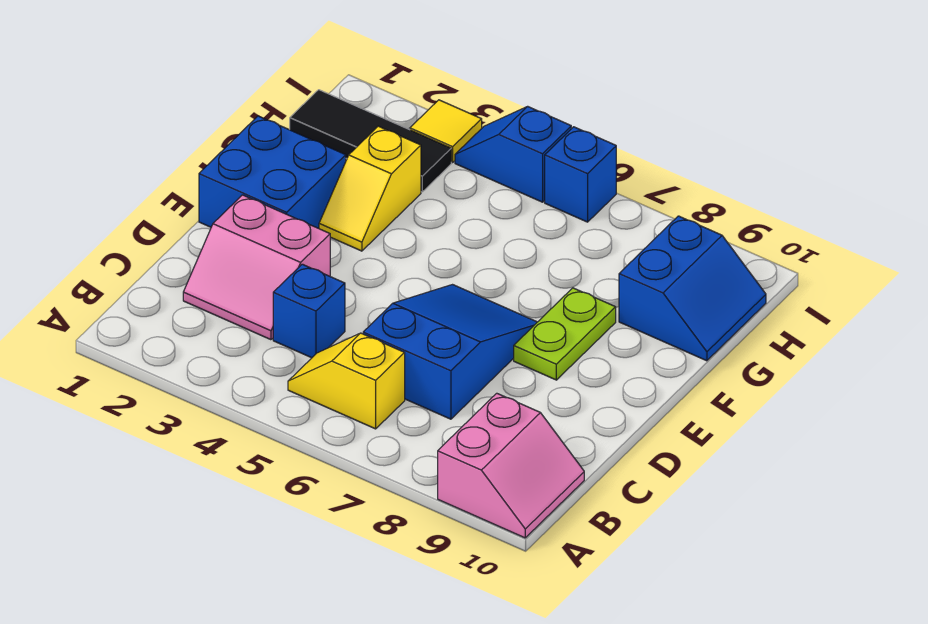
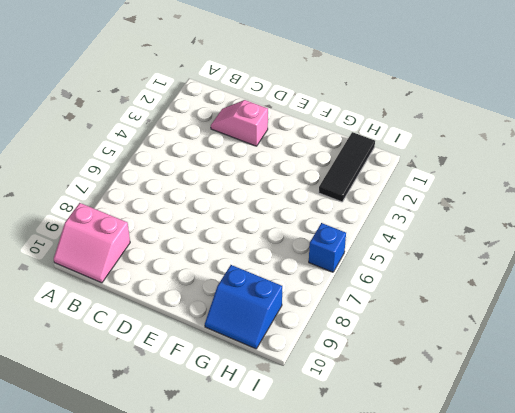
pink 1x2 slope [211,100,268,146] -> pink 2x2 slope [183,195,330,340]
none -> yellow 1x2 slope [288,333,405,429]
none -> blue 1x1 brick [273,264,345,358]
none -> blue 2x3 slope [363,285,537,419]

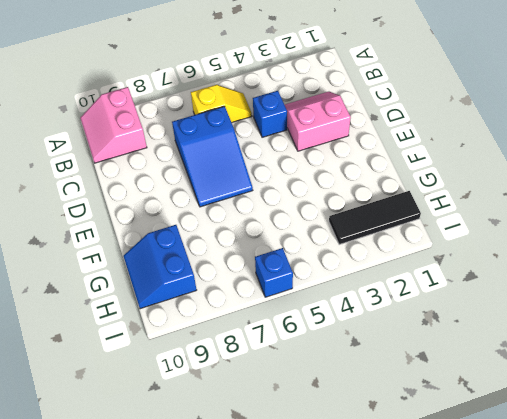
none -> blue 2x2 brick [199,116,346,228]
none -> lime 1x2 plate [514,288,616,380]
none -> yellow 1x2 slope [319,126,421,251]

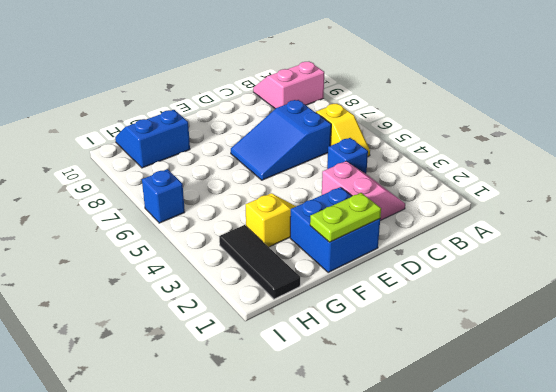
lime 1x2 plate [310,193,381,242] -> lime 1x2 plate moved to [514,288,616,380]
none -> yellow 1x1 tile [410,100,482,162]
none -> blue 1x2 slope [455,106,571,202]

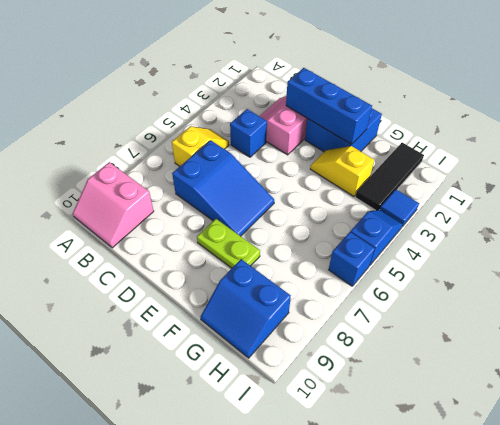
blue 1x3 brick [286,68,372,144] -> none
blue 1x1 tile [380,189,419,226] -> yellow 1x1 tile [410,100,482,162]

